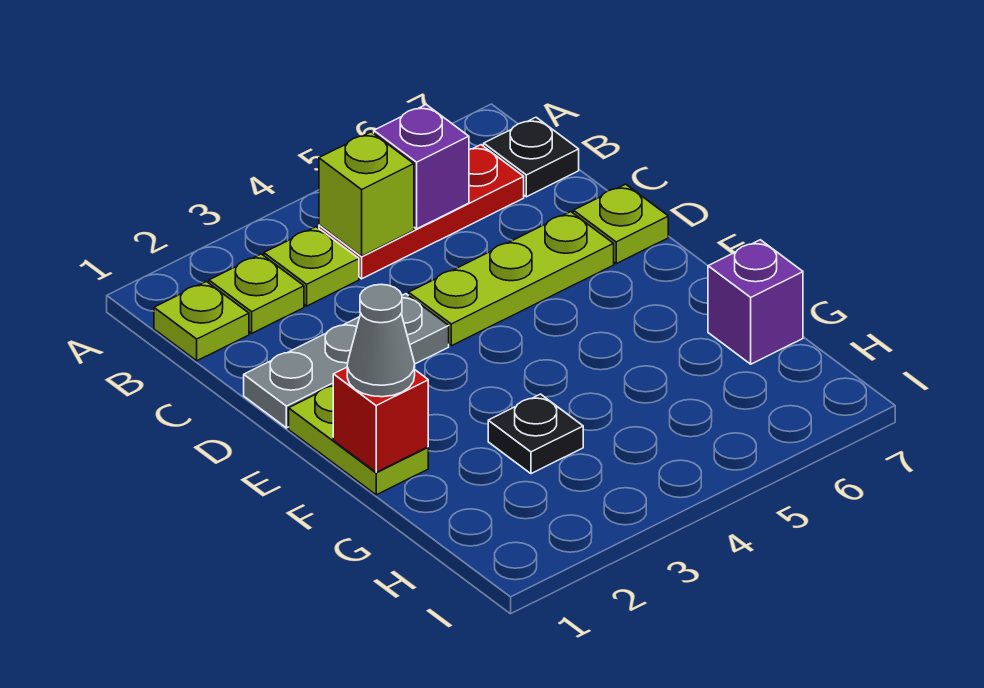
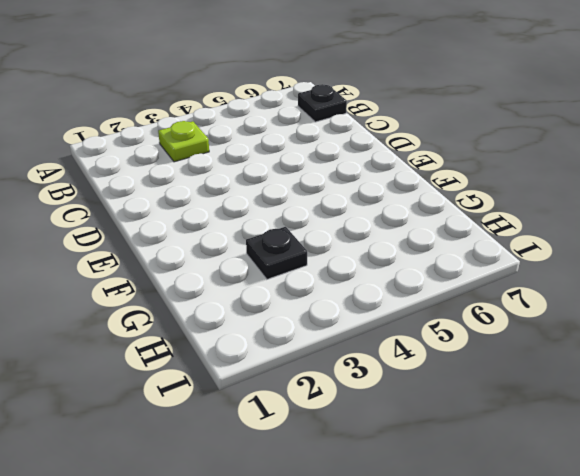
none -> lime 1x1 plate [154,281,249,361]
none -> lime 1x1 plate [209,254,304,333]
none -> red 1x3 plate [319,145,524,279]

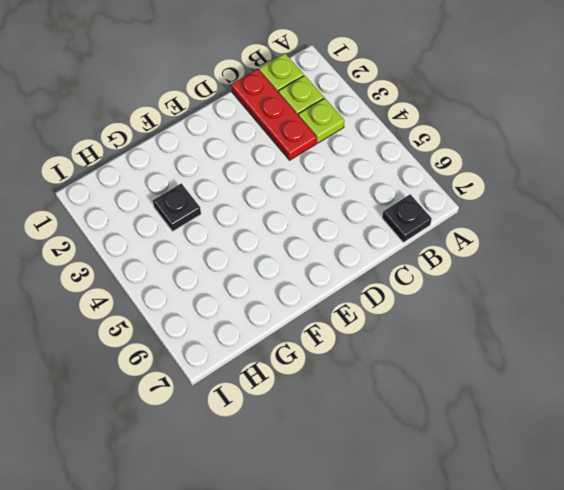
red 1x3 plate [231,69,317,160] -> red 1x3 plate moved to [319,145,524,279]
none -> grey 1x3 plate [244,294,449,428]
none -> lime 1x3 plate [409,212,614,346]
none -> lime 1x1 plate [573,184,668,264]

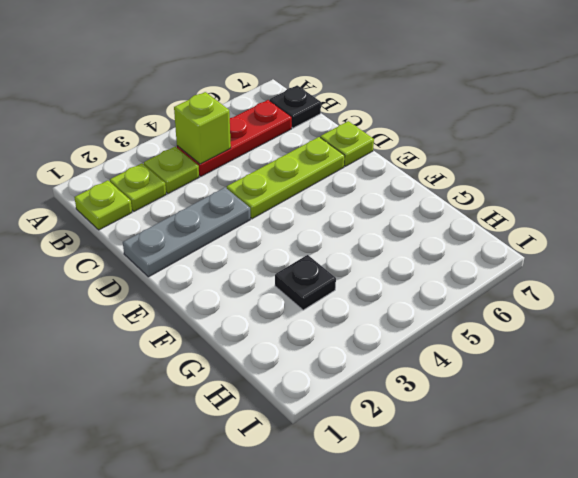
none -> lime 1x2 plate [289,386,428,495]
none -> purple 1x1 brick [708,240,803,364]
none -> purple 1x1 brick [374,105,469,229]

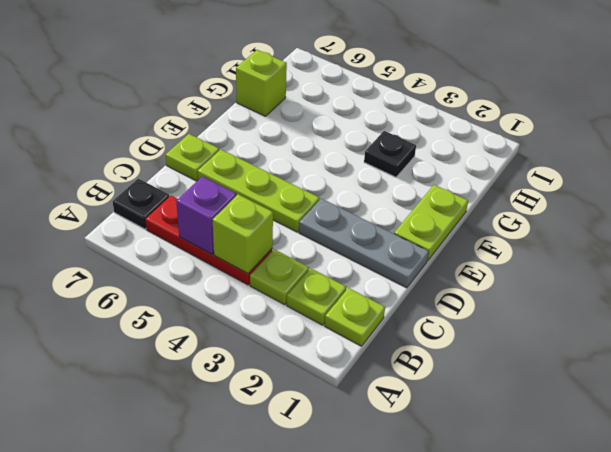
lime 1x1 brick [236,50,287,116] -> purple 1x1 brick [708,240,803,364]
none -> red 1x1 brick [333,367,428,472]
none -> grey 1x1 cone [347,284,415,397]

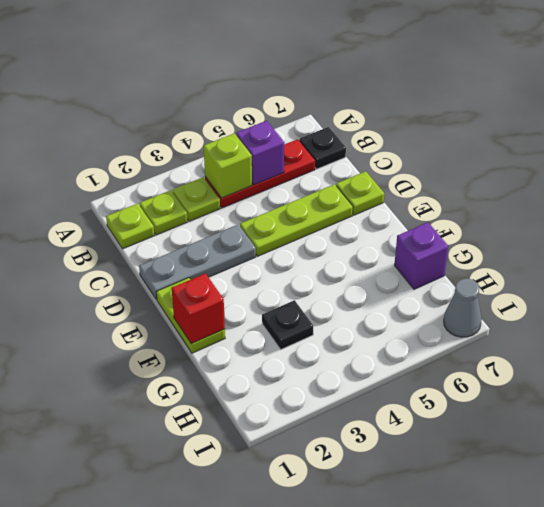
grey 1x1 cone [444,278,482,337] -> grey 1x1 cone moved to [347,284,415,397]

